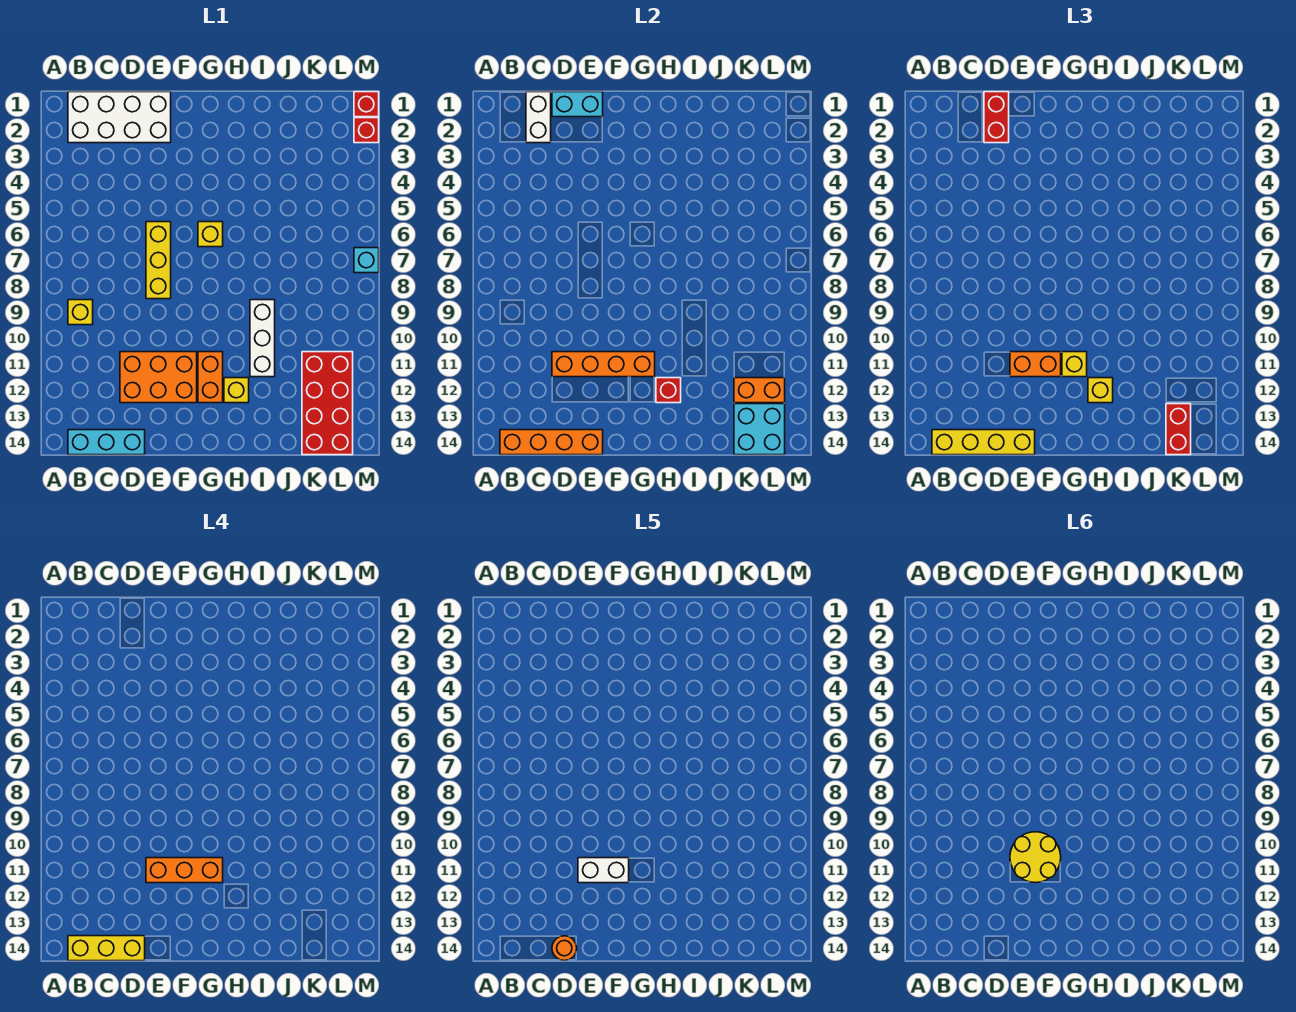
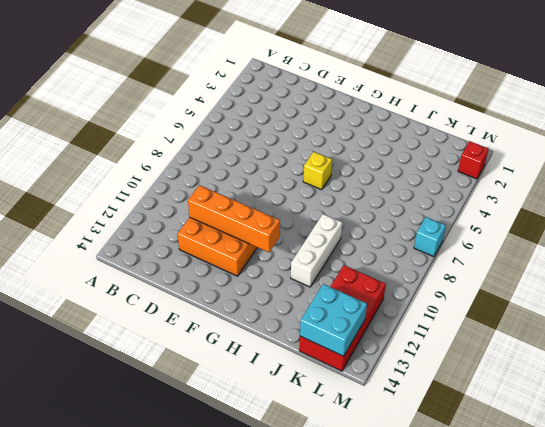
none -> white 2x4 brick [68,92,171,143]
none -> yellow 1x1 brick [68,300,93,325]
none -> cyan 1x3 brick [68,430,145,455]
none -> yellow 1x3 brick [146,222,171,299]

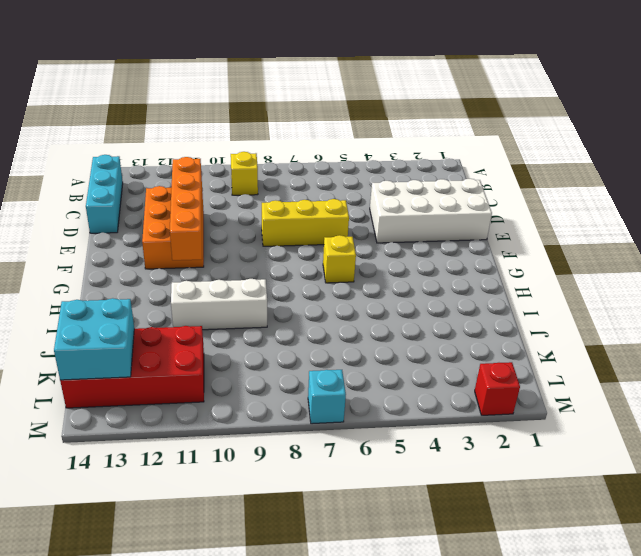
white 2x4 brick [370,179,492,243] -> white 2x4 brick turned to [68,92,171,143]
none -> orange 1x2 brick [198,352,223,403]
none -> yellow 1x1 brick [224,378,249,403]
none -> red 1x1 brick [354,92,379,117]
none -> orange 1x4 brick [500,430,603,455]

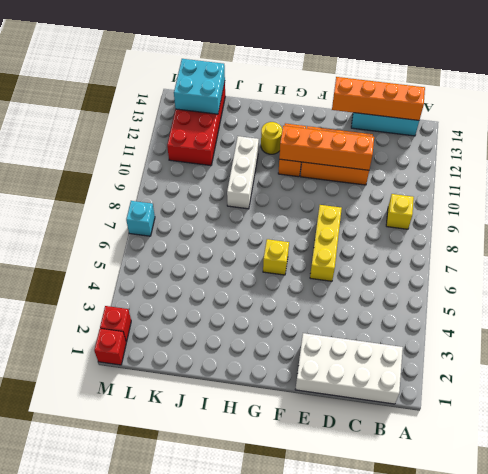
yellow 1x1 round brick [261,122,282,154] -> yellow 1x1 brick [224,378,249,403]
none -> white 1x2 brick [526,92,551,143]
none -> cyan 1x2 brick [552,92,603,117]
none -> red 1x1 brick [656,378,681,403]
none -> orange 1x2 brick [734,378,785,403]

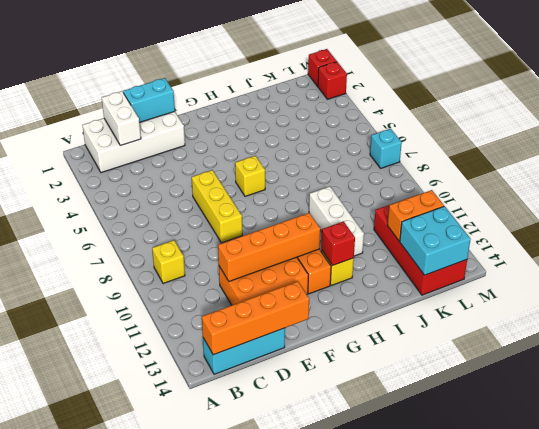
none -> yellow 1x4 brick [932,430,1035,455]
none -> red 1x2 brick [984,92,1009,143]
none -> orange 1x2 brick [1010,352,1061,377]
none -> yellow 1x1 brick [1062,352,1087,377]

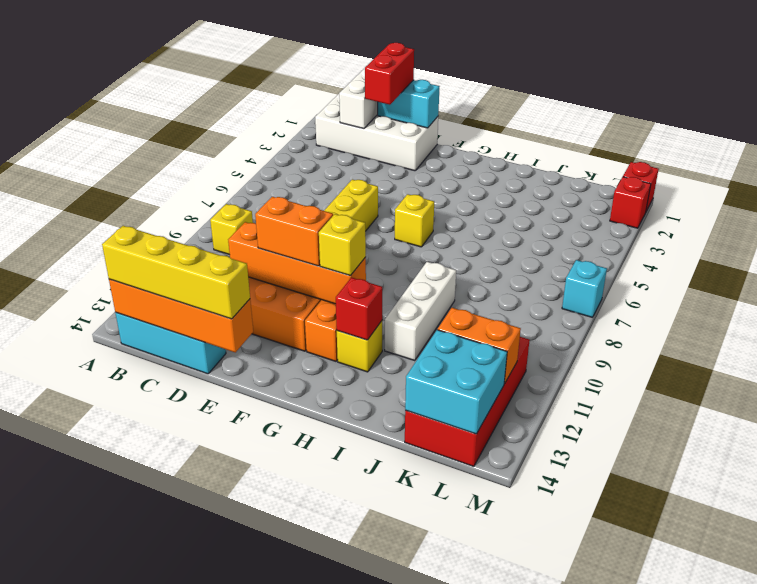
none -> yellow 1x1 brick [1088,378,1113,403]
none -> red 1x2 brick [1166,404,1191,455]
none -> yellow 1x3 brick [68,936,145,961]
none -> orange 1x3 brick [146,858,223,883]

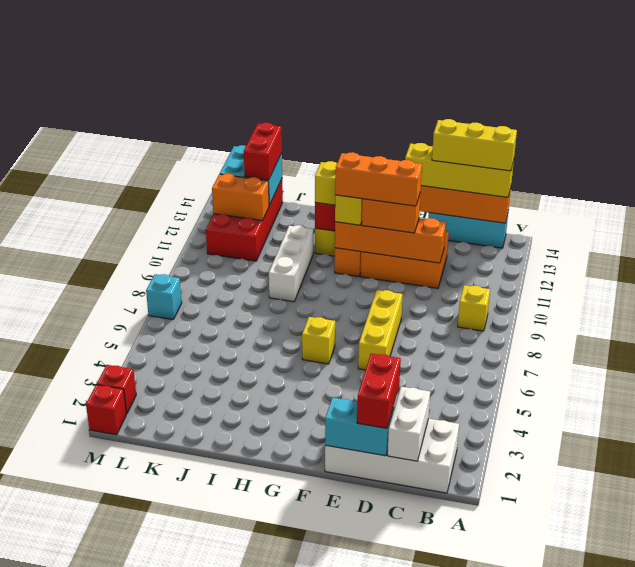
none -> orange 1x1 round brick [552,936,577,961]
none -> white 1x2 brick [578,858,629,883]
none -> yellow 2x2 round brick [1010,832,1061,883]

